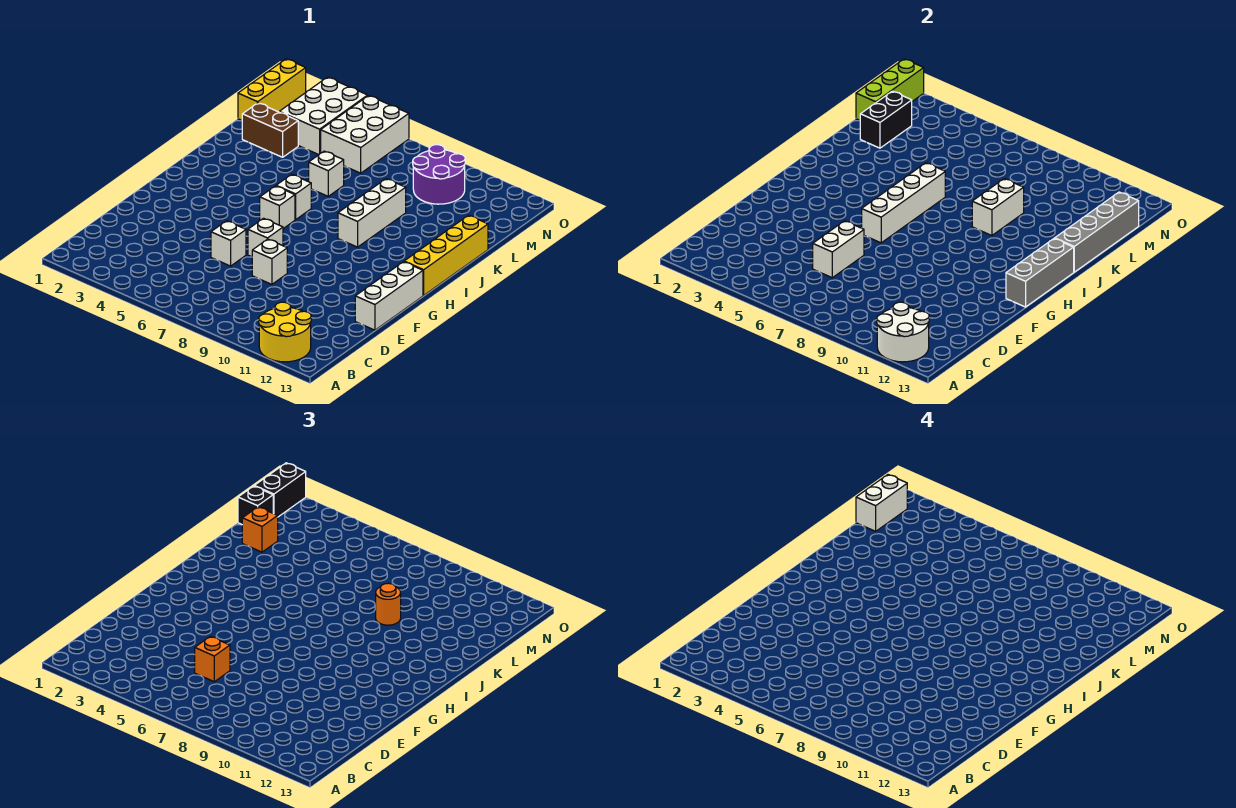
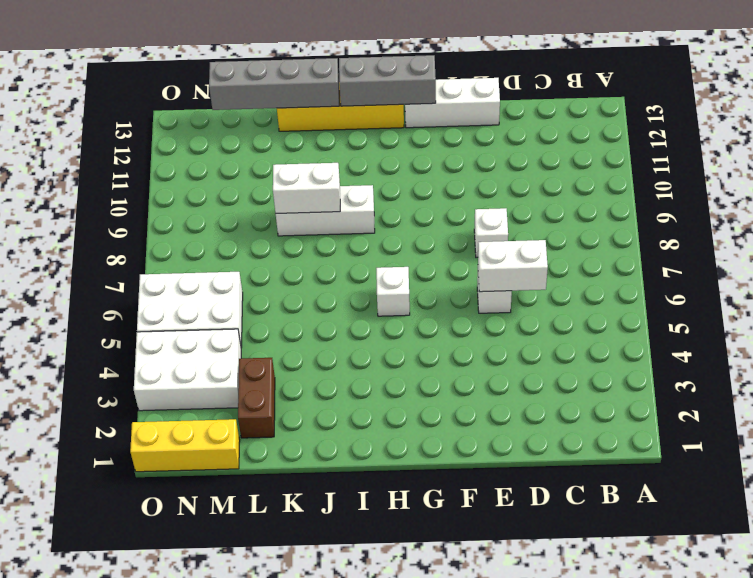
none -> yellow 2x2 round brick [259,302,311,362]
none -> white 1x1 brick [248,218,283,257]
none -> white 1x1 brick [276,174,311,220]

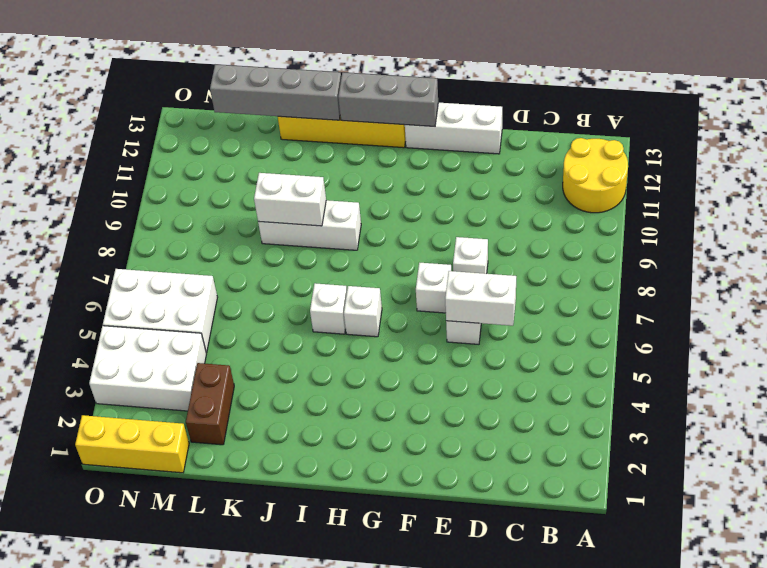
none -> white 1x1 brick [309,151,344,196]
none -> purple 2x2 round brick [413,145,465,204]
none -> white 2x2 round brick [877,302,929,362]

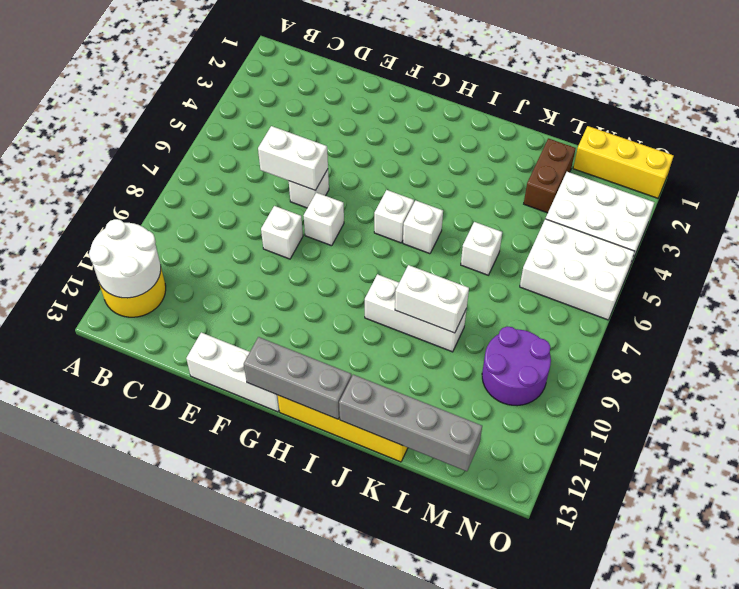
none -> white 1x4 brick [862,163,945,243]
none -> black 1x2 brick [860,91,912,148]
none -> lime 1x3 brick [856,59,924,121]

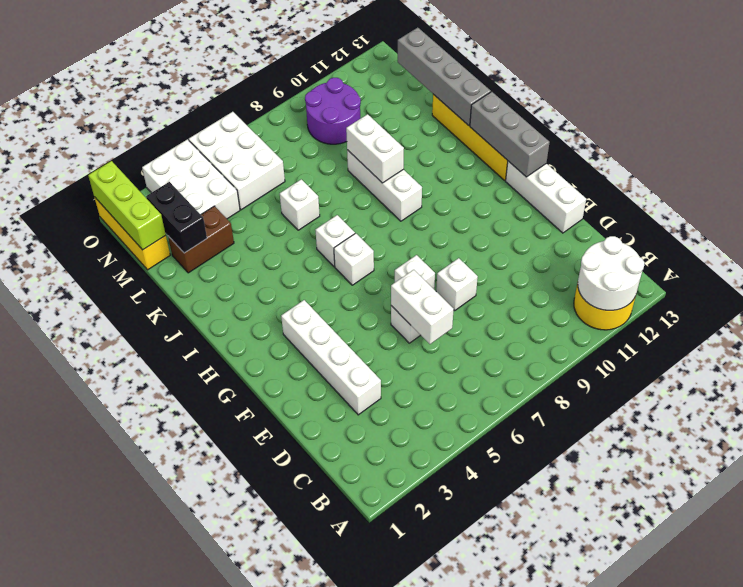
white 1x4 brick [281,300,381,415] -> white 1x4 brick moved to [862,163,945,243]
none -> orange 1x1 brick [195,636,230,682]
none -> orange 1x1 round brick [376,583,401,625]
none -> orange 1x1 brick [242,507,278,552]

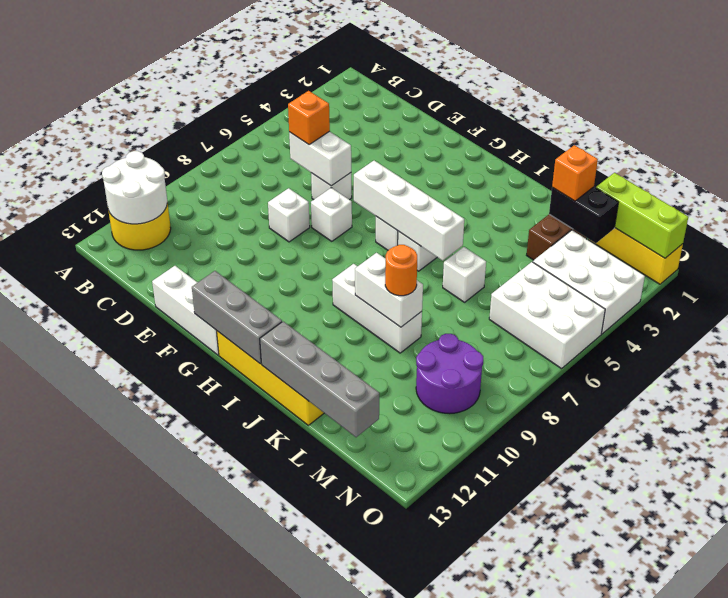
none -> black 1x1 brick [238,486,273,525]
none -> black 1x2 brick [255,463,306,517]
none -> white 1x2 brick [856,475,907,531]

